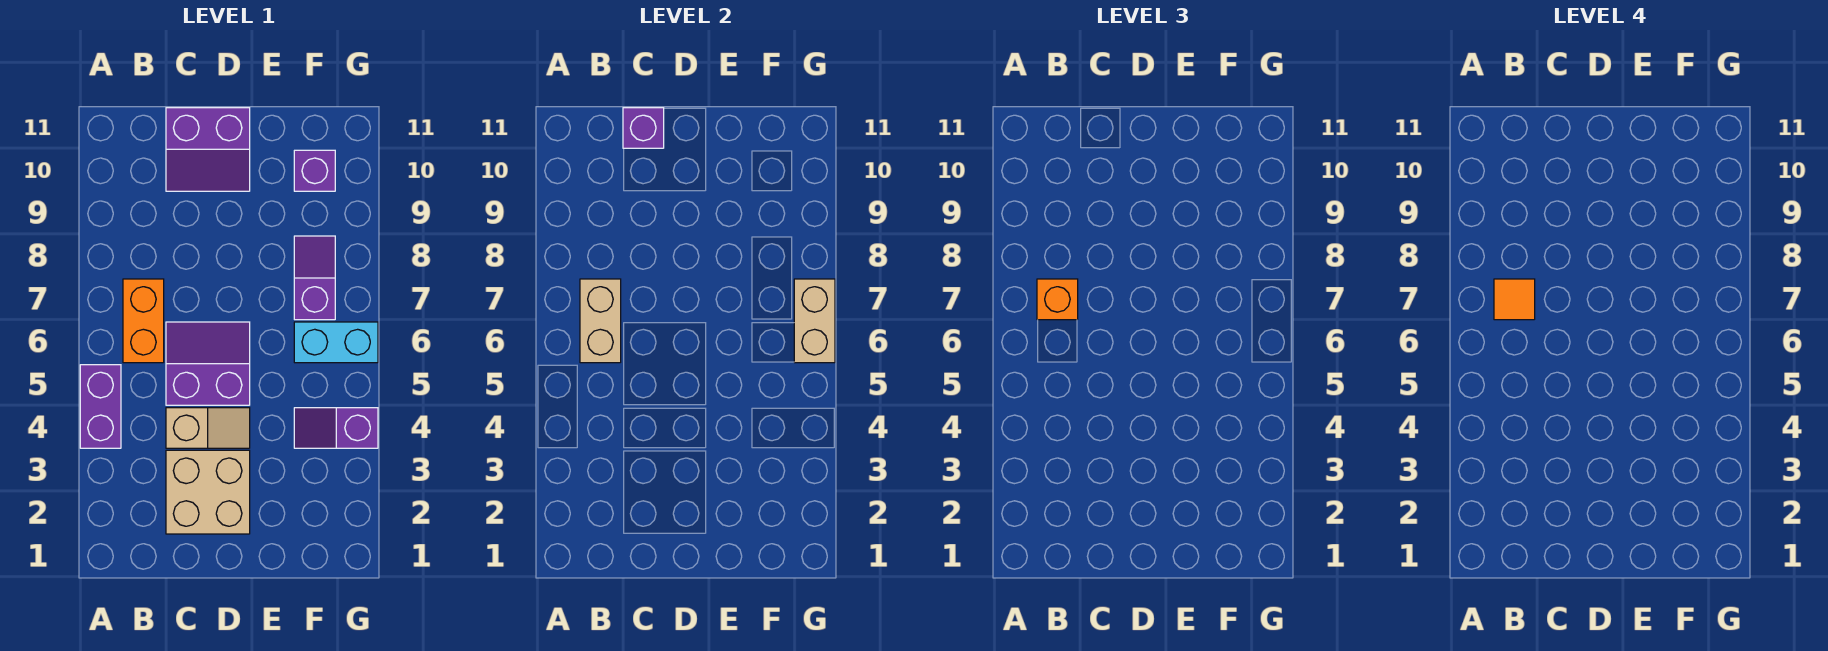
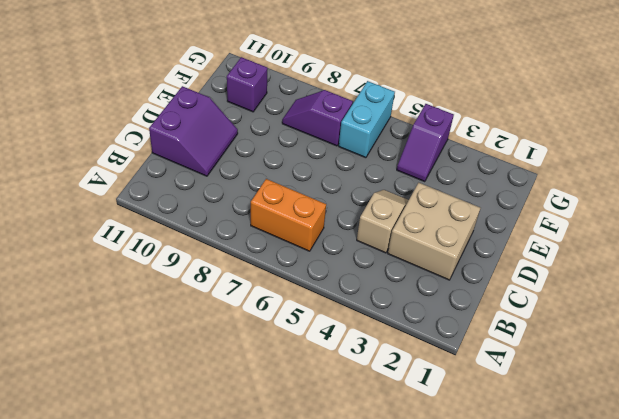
none -> purple 1x2 brick [80,365,121,448]
none -> purple 2x2 slope [166,322,250,405]
none -> tan 1x2 brick [580,279,621,363]

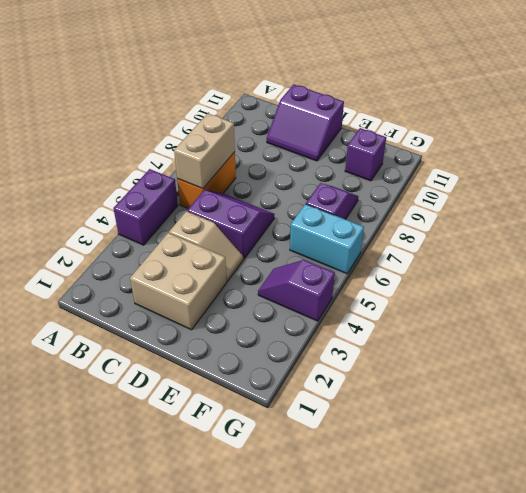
none -> purple 1x1 brick [623,108,664,148]
none -> tan 1x2 brick [794,279,835,363]
none -> orange 1x1 brick [1037,279,1078,320]

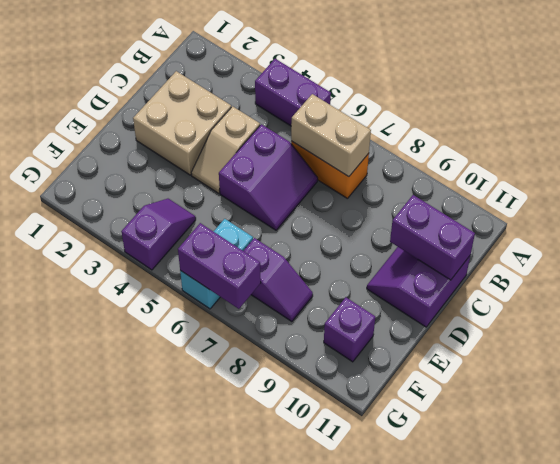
purple 1x2 brick [390,195,475,280] -> purple 1x1 brick [623,108,664,148]
purple 1x2 brick [178,223,261,309] -> tan 1x2 brick [794,279,835,363]
none -> orange 1x1 brick [1037,279,1078,320]
none -> orange 1x1 tile [1494,279,1535,320]

